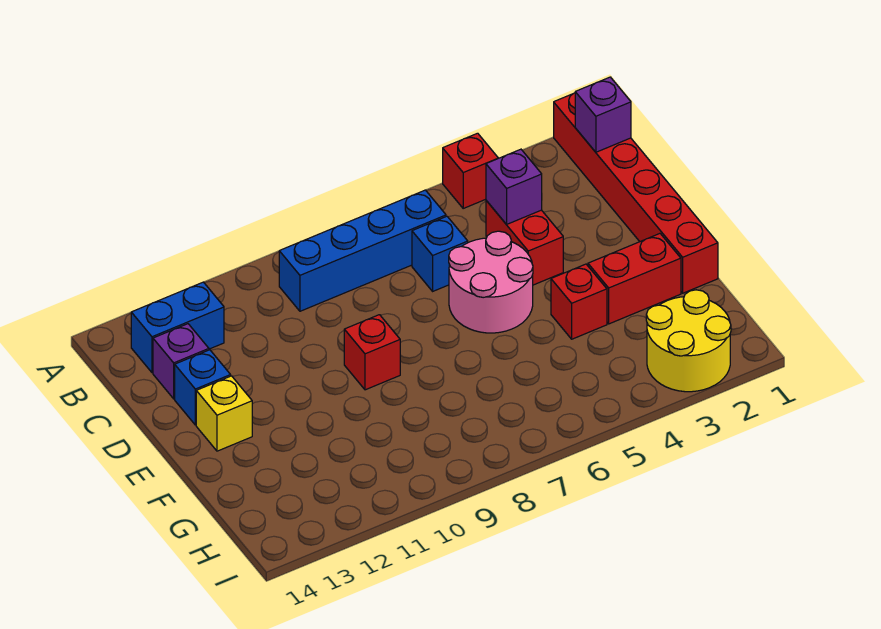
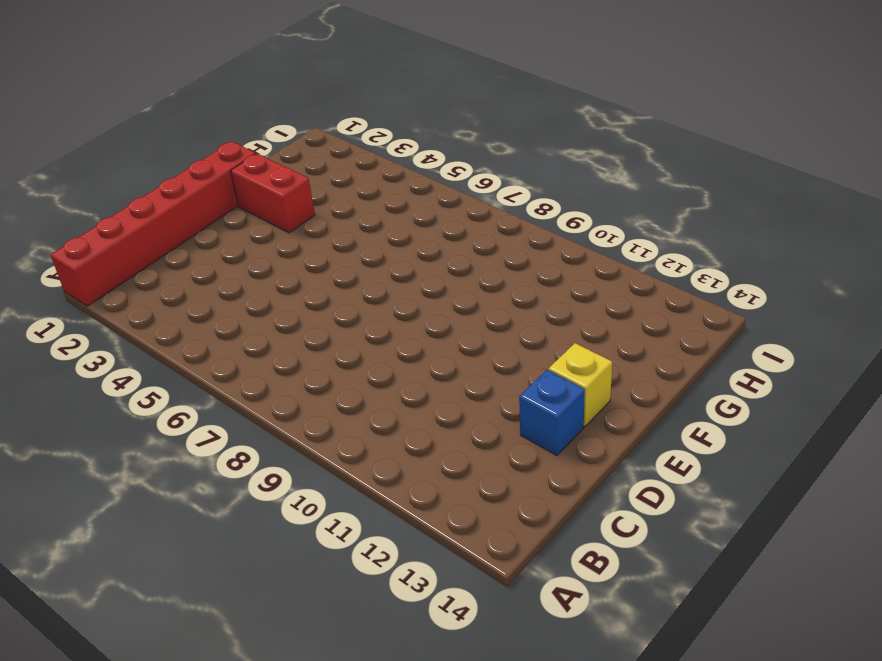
none -> red 1x1 brick [443,133,498,208]
none -> blue 1x4 brick [279,190,446,311]
none -> blue 1x2 brick [131,282,224,373]

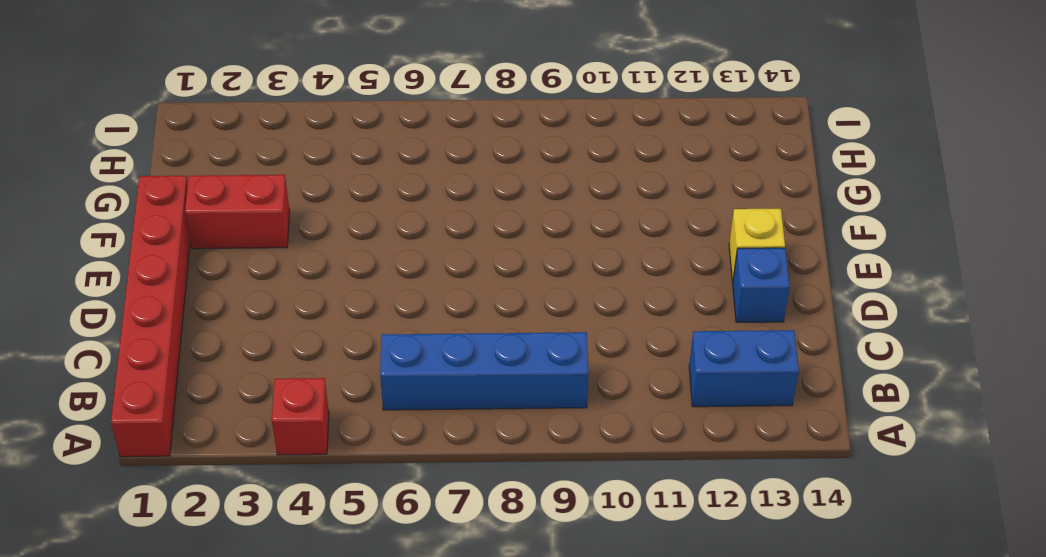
none -> red 1x2 brick [486,201,563,285]
none -> blue 1x1 brick [412,216,468,291]
none -> purple 1x1 brick [153,324,209,399]

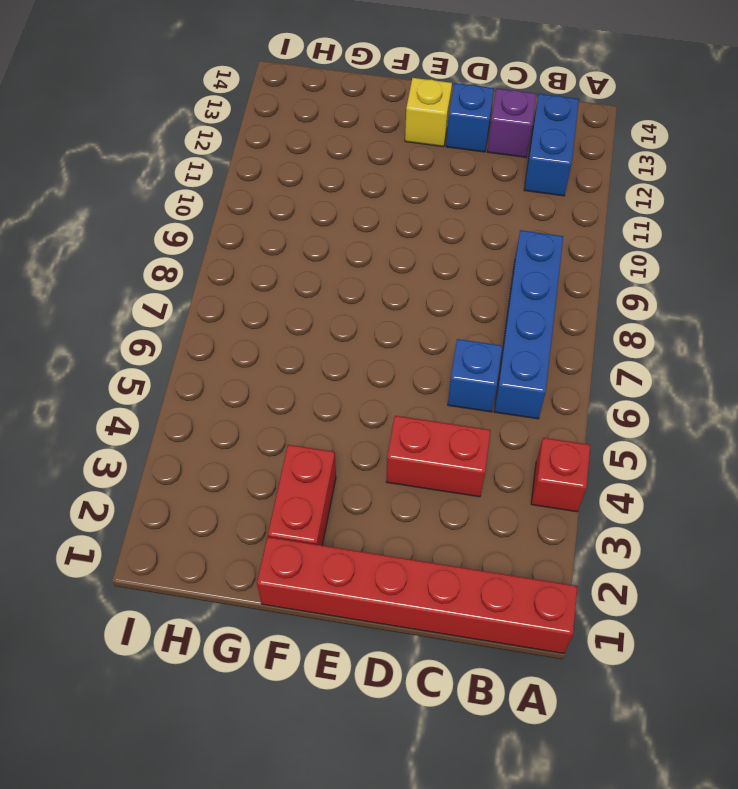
none -> pink 2x2 round brick [449,231,533,333]
none -> red 1x1 brick [344,315,400,390]
none -> red 1x1 brick [551,264,607,339]

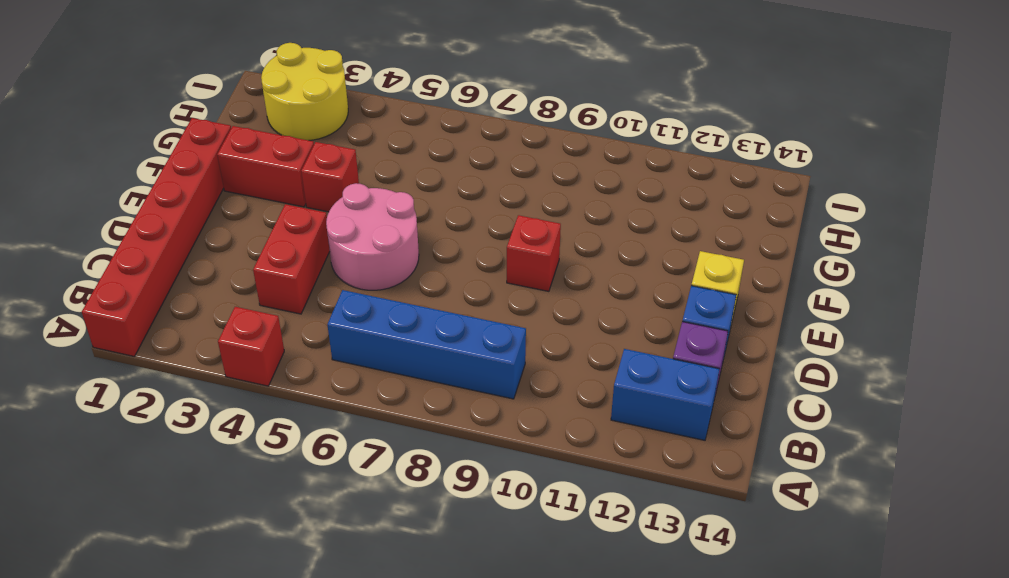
none -> blue 1x1 brick [412,216,468,291]
none -> purple 1x1 brick [575,77,631,152]
none -> purple 1x1 brick [486,149,542,224]

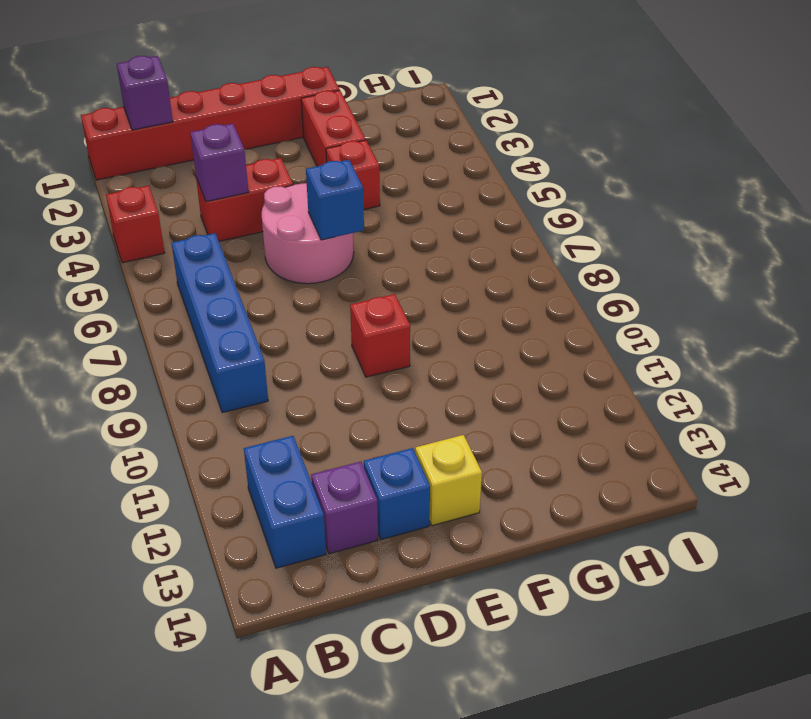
blue 1x1 brick [306,160,364,240] -> blue 1x1 brick moved to [412,216,468,291]
none -> yellow 2x2 round brick [646,290,731,392]

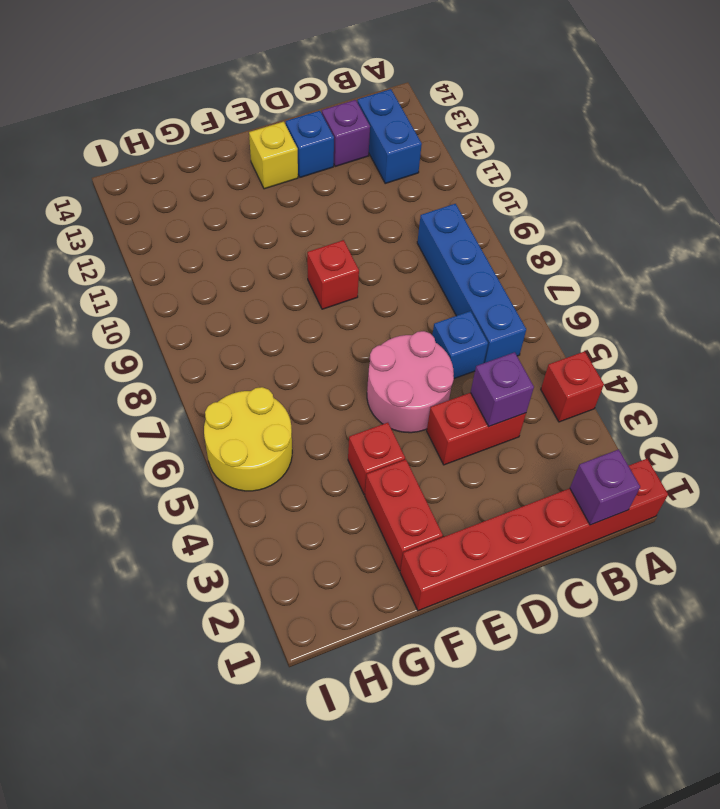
yellow 2x2 round brick [204,387,292,491] -> yellow 2x2 round brick moved to [646,290,731,392]

